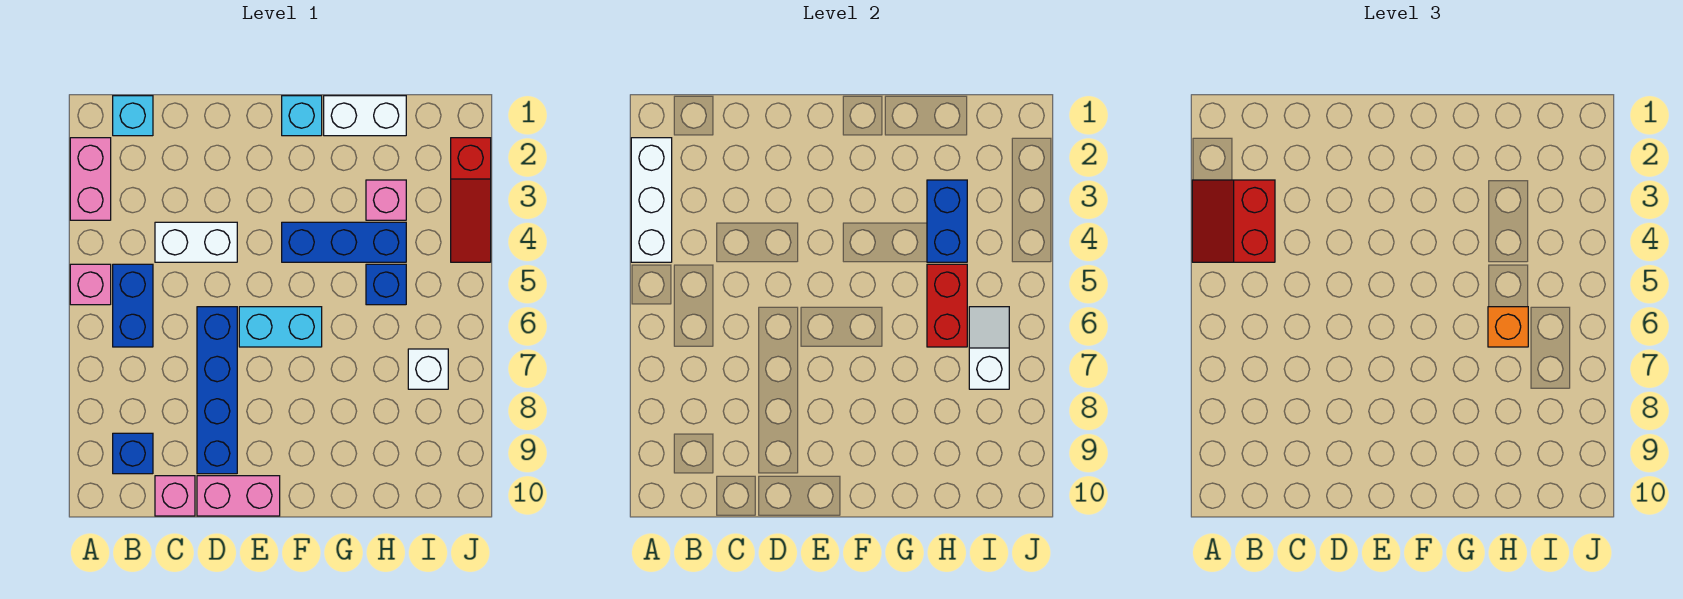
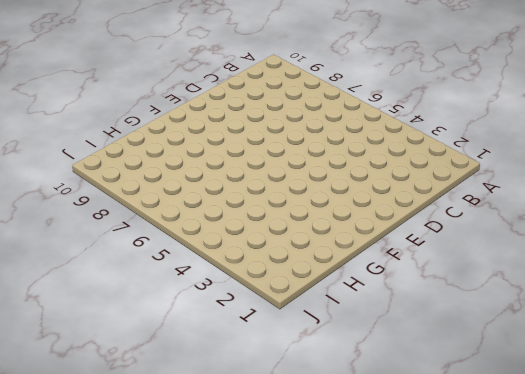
none -> pink 1x2 brick [70,138,111,220]
none -> pink 1x1 brick [70,264,111,305]
none -> cyan 1x1 brick [113,96,153,136]

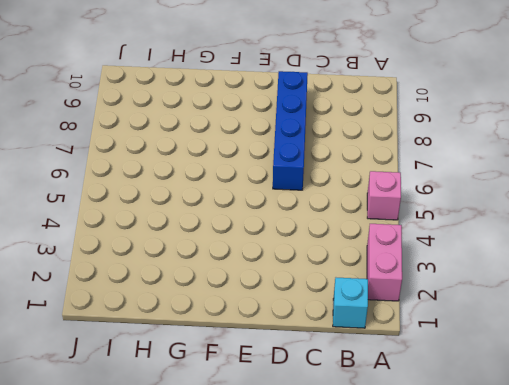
none -> blue 1x2 brick [113,264,153,347]
none -> blue 1x1 brick [113,433,153,474]
none -> white 1x2 brick [155,222,237,262]

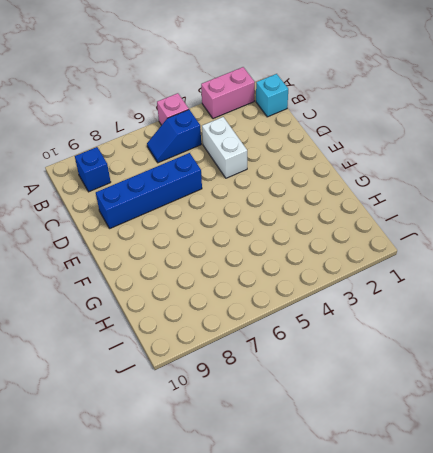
blue 1x2 slope [147,110,201,163] -> blue 1x2 brick [113,264,153,347]
none -> pink 1x1 brick [155,476,195,516]
none -> pink 1x2 brick [197,476,280,516]
none -> cyan 1x2 brick [239,307,322,347]

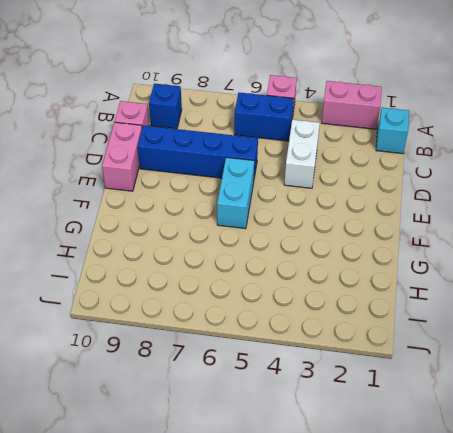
none -> cyan 1x1 brick [282,96,322,136]
none -> blue 1x3 brick [282,222,406,262]
none -> white 1x2 brick [324,96,406,136]

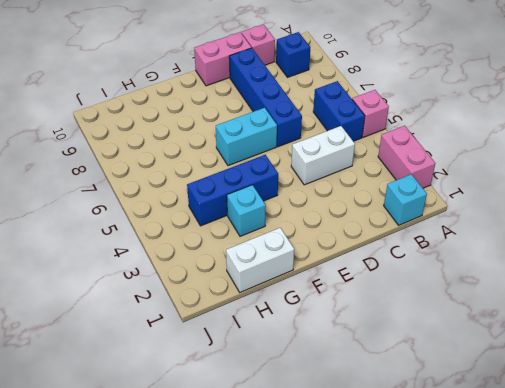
cyan 1x1 brick [227,185,266,236] -> cyan 1x1 brick moved to [282,96,322,136]
none -> pink 1x1 brick [366,180,406,220]
none -> blue 1x1 brick [366,264,406,305]
none -> white 1x1 brick [408,349,448,389]

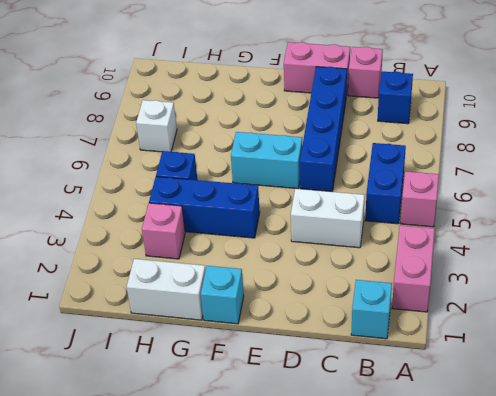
none -> red 1x3 slope [451,138,491,262]
none -> white 1x3 brick [631,138,672,262]
none -> blue 1x2 brick [927,180,967,262]

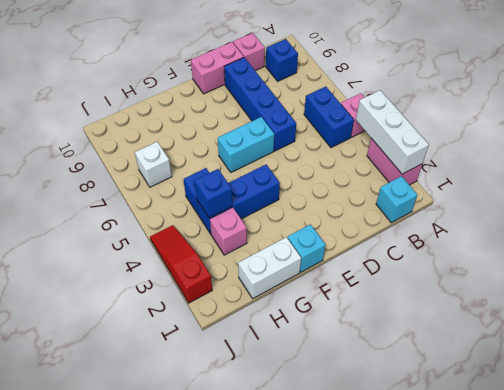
blue 1x1 brick [194,169,232,218] -> blue 1x2 brick [927,180,967,262]
none -> white 1x2 brick [155,222,237,262]
none -> red 1x2 brick [927,264,967,347]
none -> white 1x2 slope [969,307,1009,389]

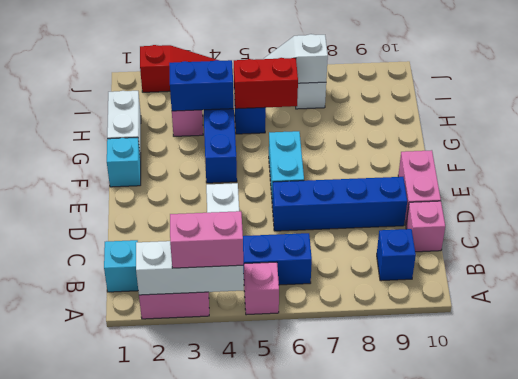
pink 1x2 brick [170,211,243,268] -> red 2x2 slope [1192,180,1275,262]
none -> orange 1x1 brick [1488,307,1528,347]

